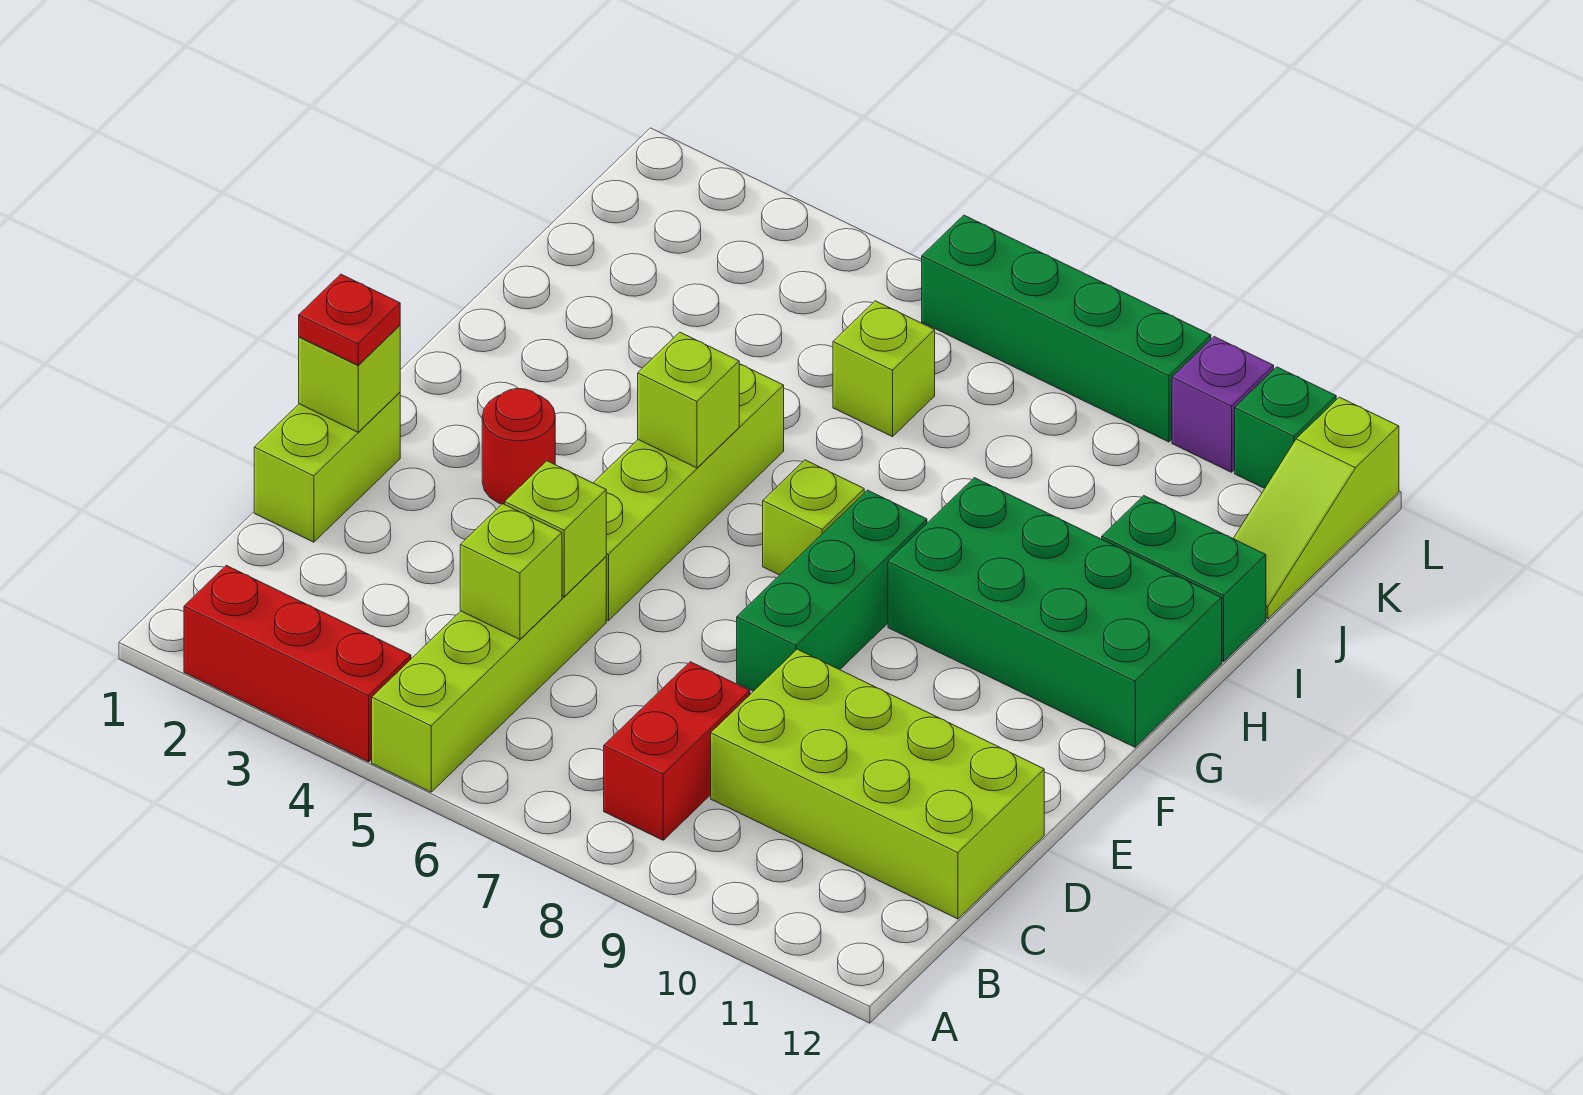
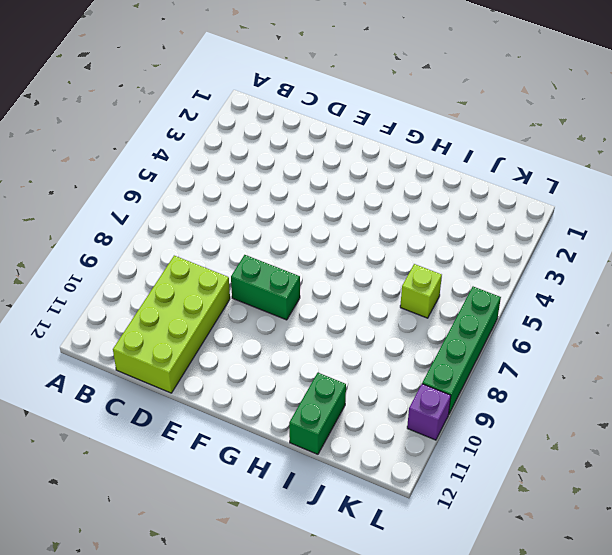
green 1x2 brick [231,255,300,320] -> green 1x3 brick [737,490,927,691]
none -> red 1x3 brick [184,565,411,762]
none -> lime 1x4 brick [372,557,606,792]
none -> red 1x2 brick [604,662,750,840]

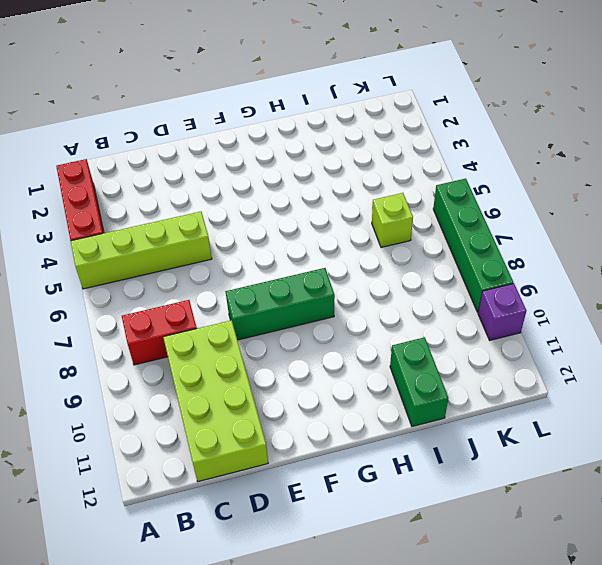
none -> lime 1x2 brick [254,392,400,542]
none -> lime 1x4 brick [594,364,784,621]
none -> red 1x1 round brick [482,389,555,504]

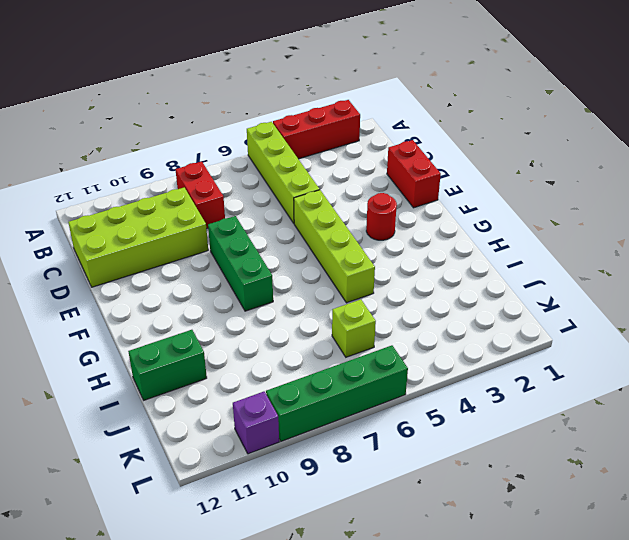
red 1x2 brick [387,140,441,208] -> lime 1x2 brick [254,392,400,542]
none -> lime 1x1 brick [763,460,864,575]
none -> green 2x4 brick [888,478,1222,747]
none -> lime 1x3 slope [1233,397,1399,619]

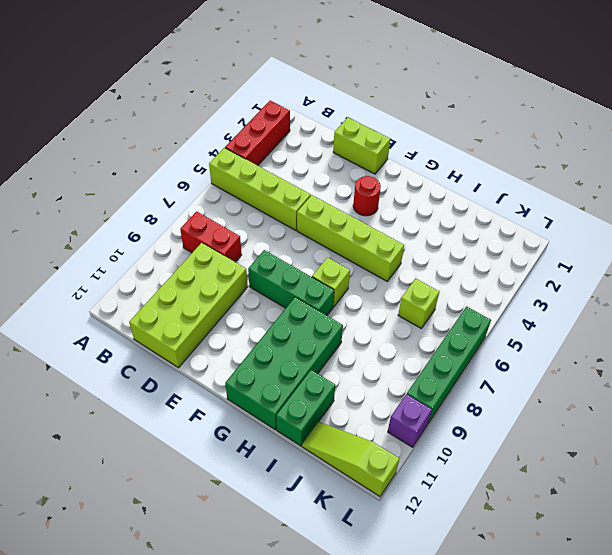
none -> green 1x1 brick [1235,367,1336,488]
none -> lime 1x1 brick [460,504,562,639]
none -> lime 1x1 brick [505,461,606,596]

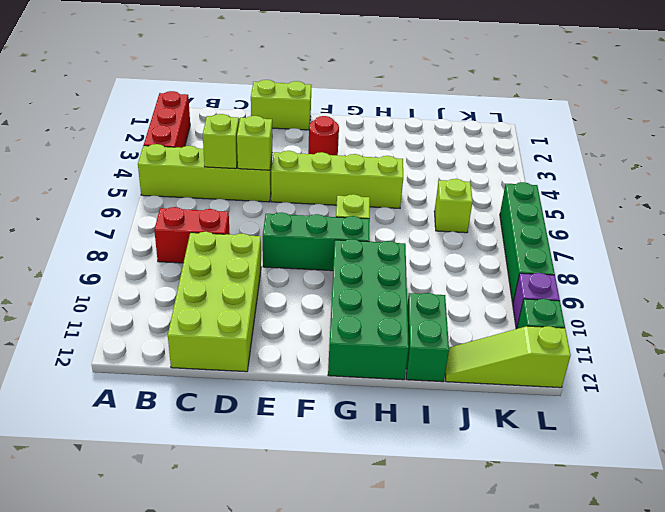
none -> lime 1x1 brick [299,325,400,432]
none -> lime 1x1 brick [638,332,739,468]
none -> red 1x1 plate [299,274,400,365]

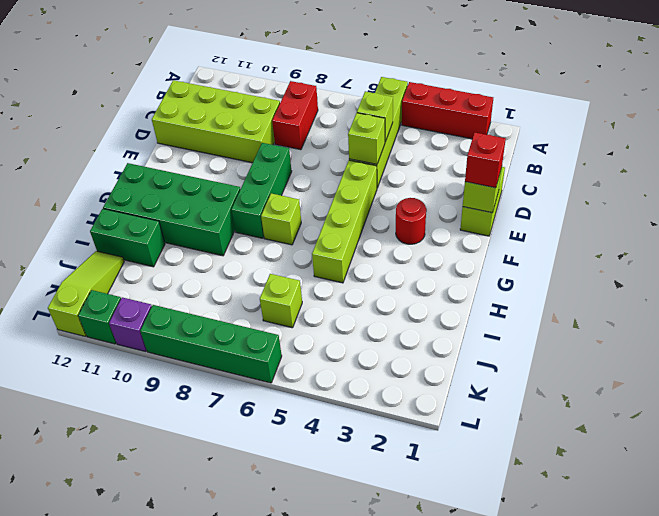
red 1x1 brick [465,133,506,188] -> red 1x1 plate [299,274,400,365]
none -> lime 1x1 brick [638,332,739,468]

